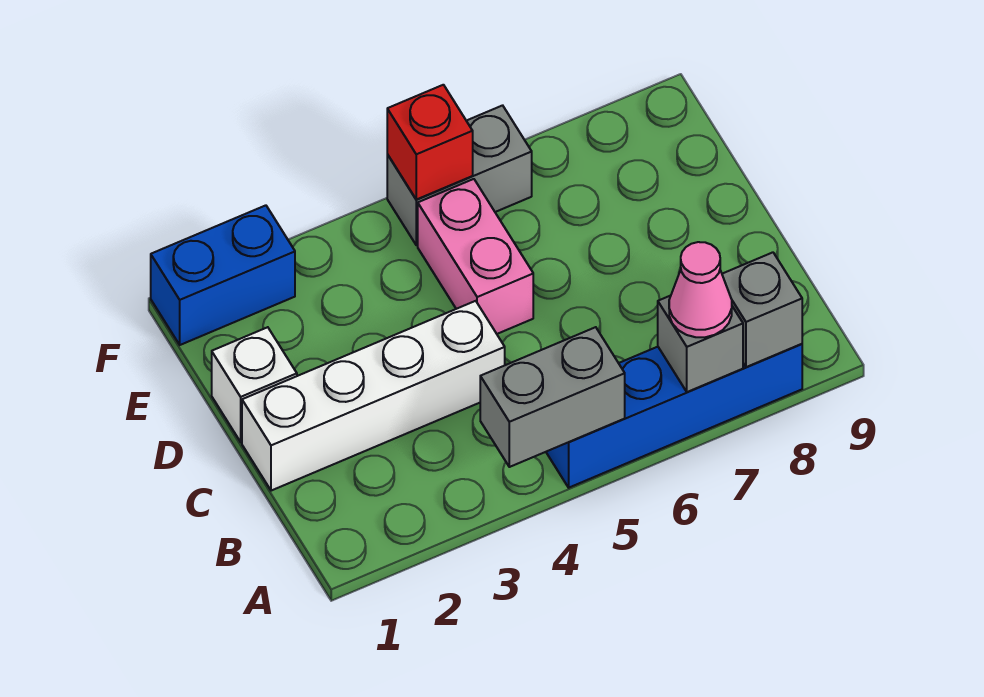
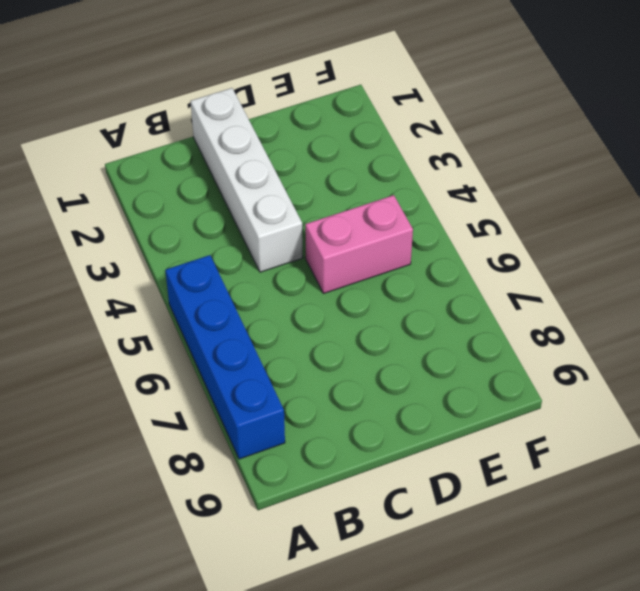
none -> white 1x1 brick [212,327,297,442]
none -> blue 1x2 brick [151,205,295,345]

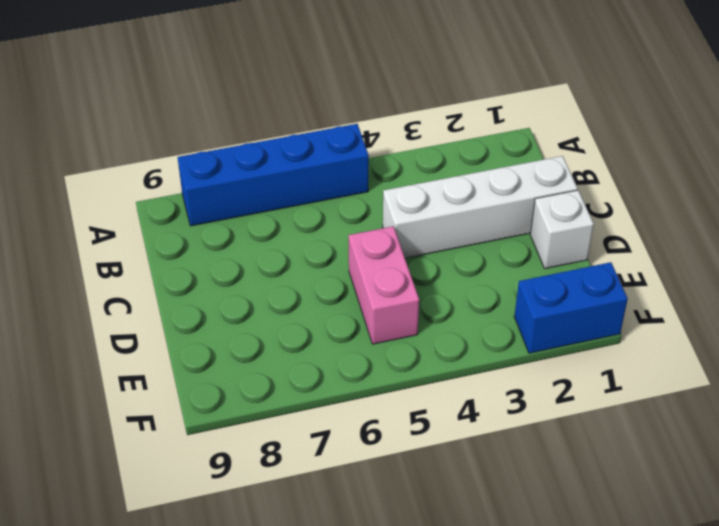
none -> grey 1x2 brick [387,105,532,245]
none -> grey 1x2 brick [480,327,625,467]

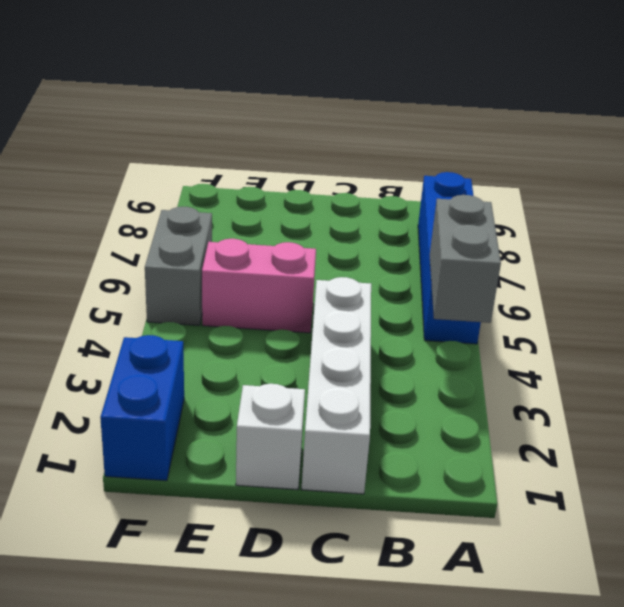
none -> grey 1x1 brick [658,296,743,392]
none -> grey 1x1 brick [722,252,802,367]

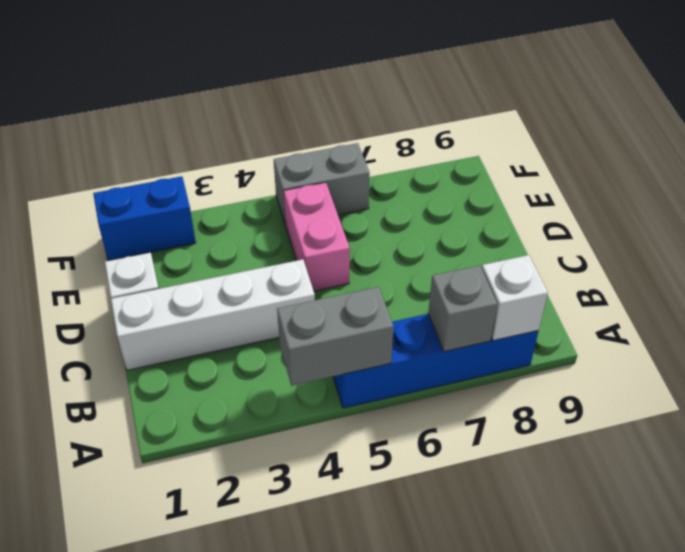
white 1x1 brick [482,255,548,341] -> grey 1x1 brick [722,252,802,367]
none -> red 1x1 brick [387,85,473,200]
none -> pink 1x1 cone [669,242,732,337]

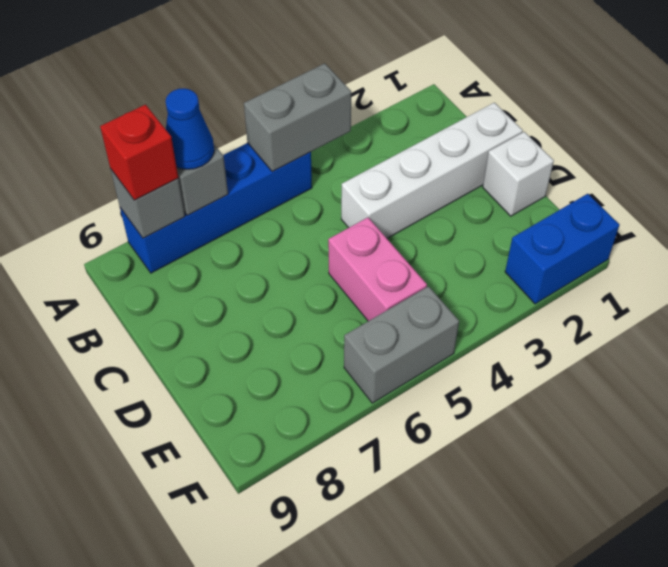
blue 1x1 cone [166,88,214,169] -> pink 1x1 cone [669,242,732,337]
red 1x1 brick [100,105,178,200] -> red 1x1 brick moved to [387,85,473,200]

